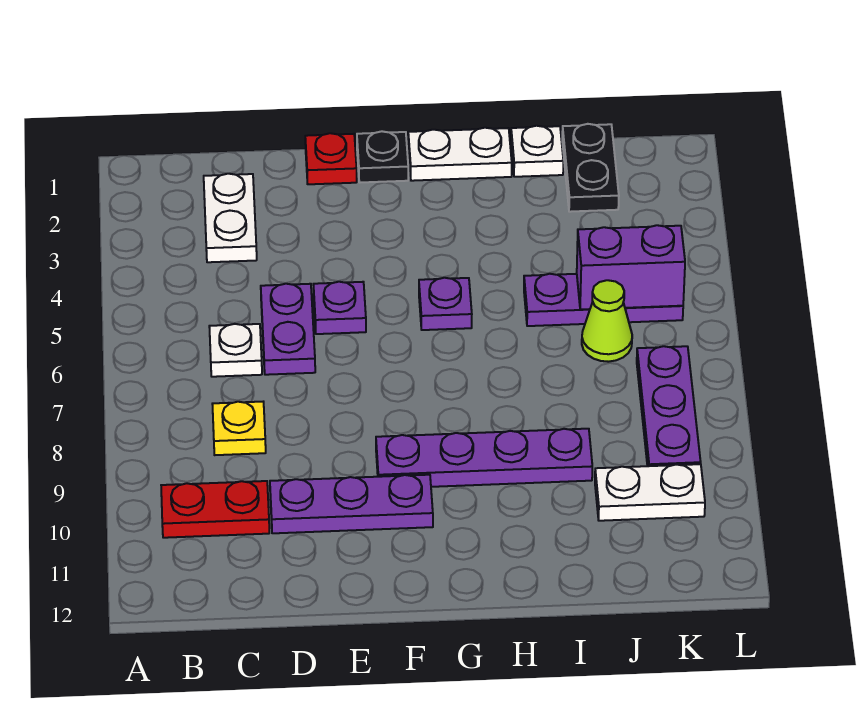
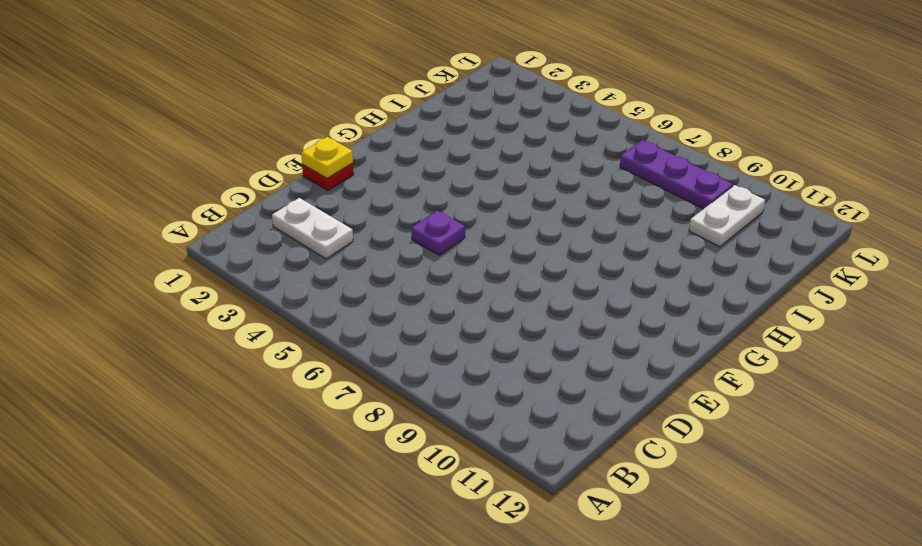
yellow 1x1 plate [301,137,353,178] -> yellow 1x1 plate moved to [212,402,266,455]
none -> red 1x2 plate [161,481,269,538]
none -> white 1x1 plate [209,324,262,377]
none -> purple 1x2 plate [261,284,315,375]

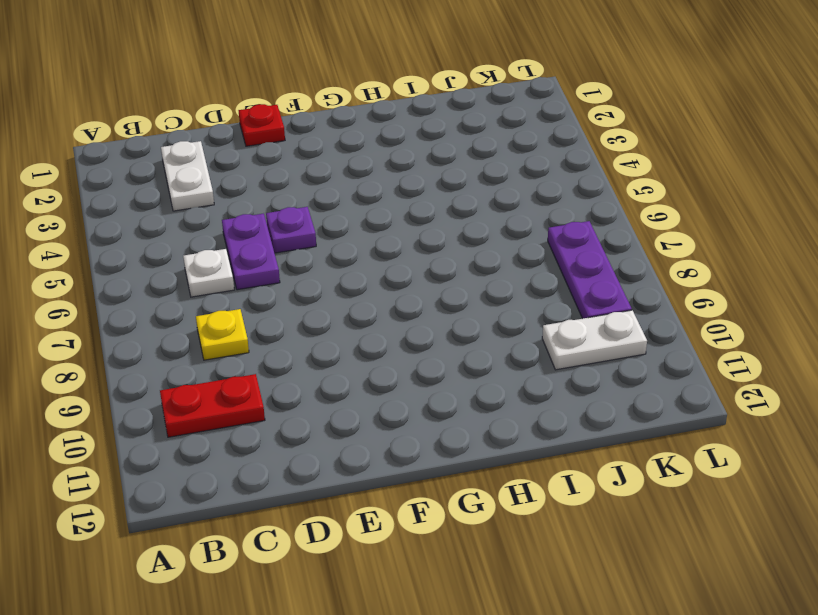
none -> purple 1x3 plate [270,475,433,533]
none -> black 1x1 plate [357,131,408,182]
none -> purple 1x4 plate [376,429,592,487]

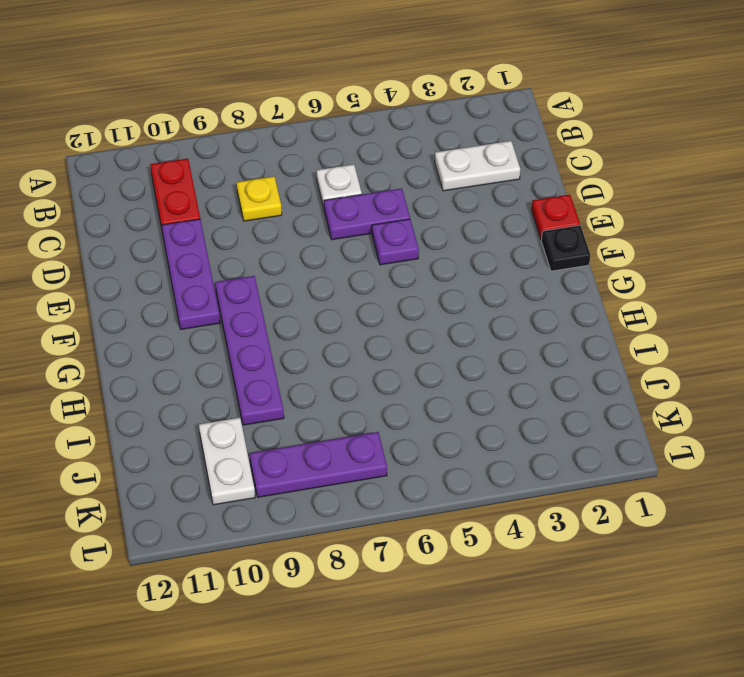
none -> white 1x2 plate [408,128,512,181]
none -> purple 1x1 plate [419,278,472,330]
none -> white 1x1 plate [511,126,563,177]

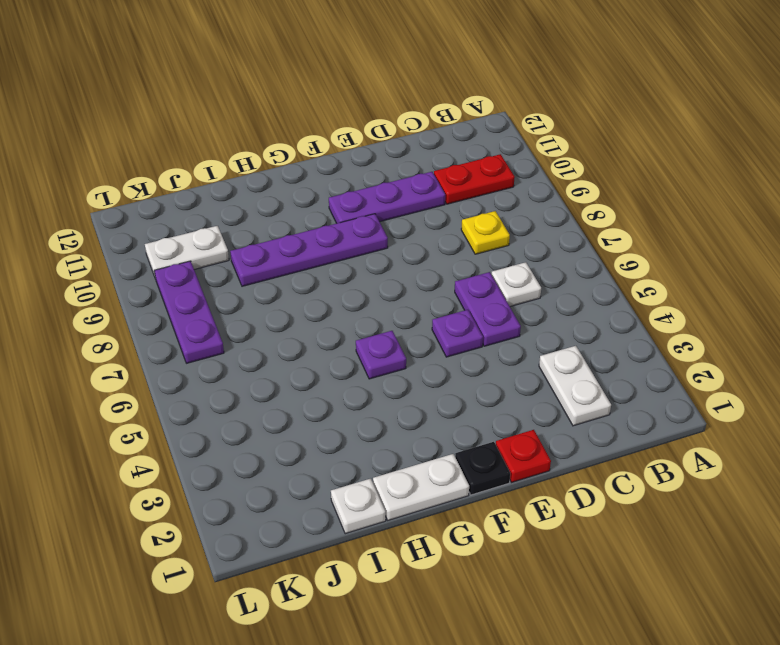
none -> purple 1x3 plate [524,274,683,326]
none -> black 1x2 plate [562,124,619,212]
none -> lime 1x1 cone [582,280,632,362]

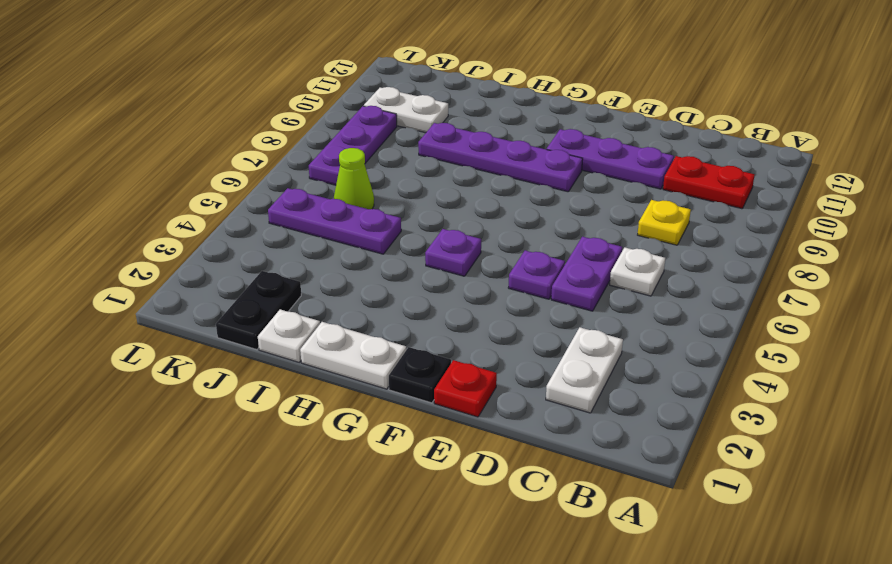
none -> purple 1x2 brick [577,225,685,309]

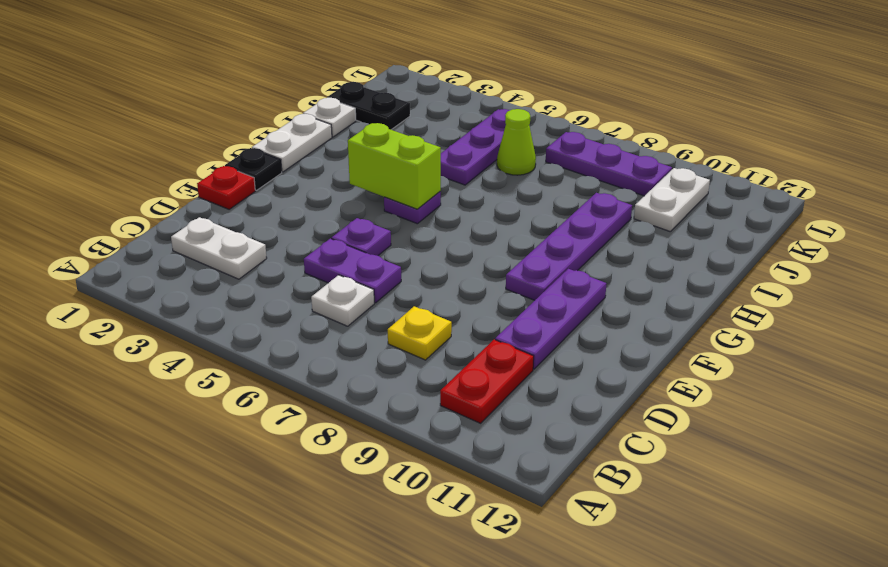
lime 1x2 brick [348,123,441,209] -> none
none -> purple 1x2 brick [577,225,685,309]

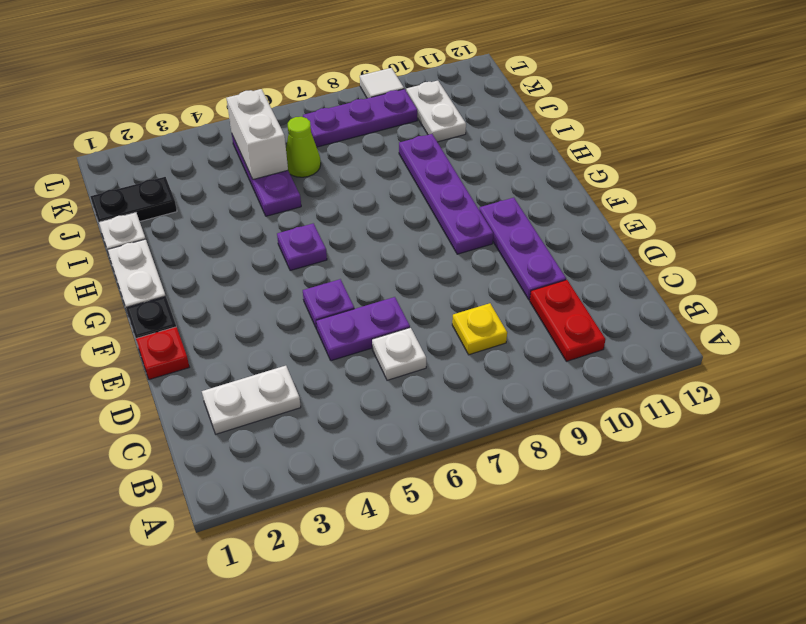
white 1x2 brick [227,89,288,179] -> purple 1x2 brick [577,225,685,309]
white 1x1 tile [360,68,404,98] -> none

